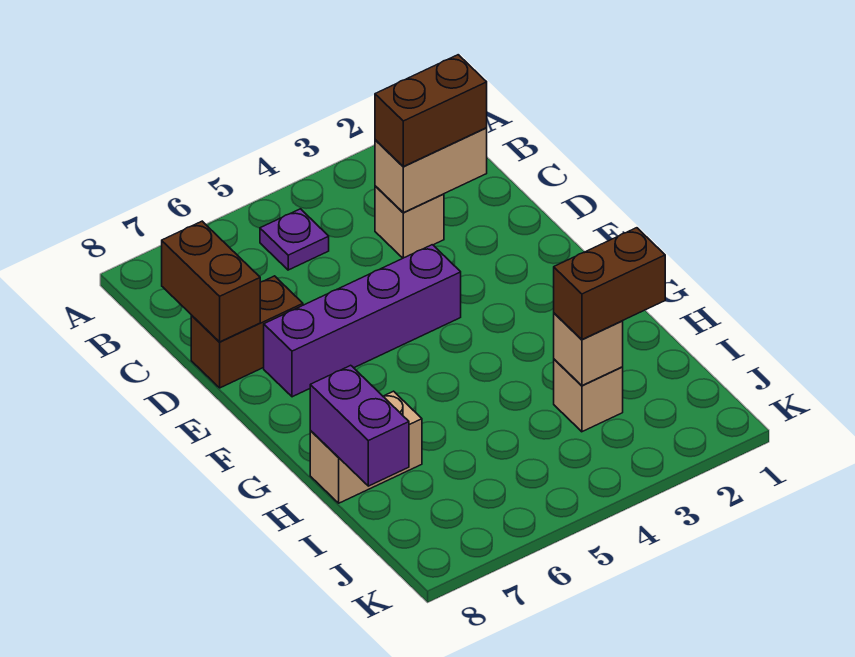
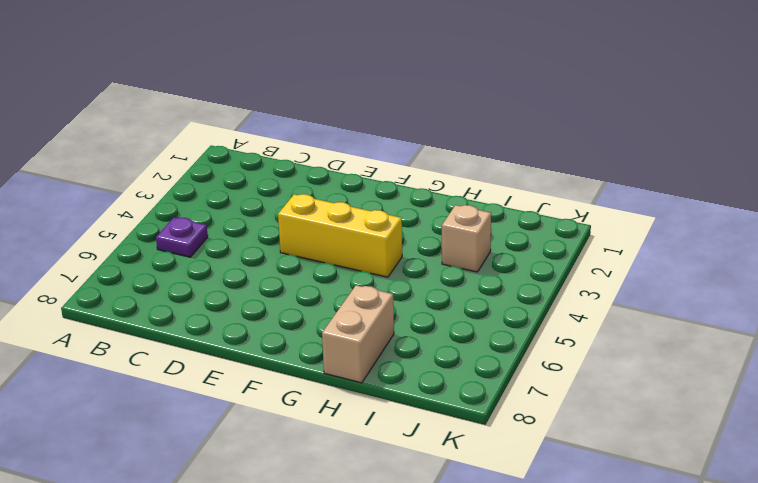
yellow 1x3 brick [278,194,402,277] -> purple 1x4 brick [264,245,461,397]
none -> tan 1x1 brick [375,186,444,258]
none -> brown 1x2 brick [191,276,303,388]
none -> tan 1x2 brick [375,128,487,213]

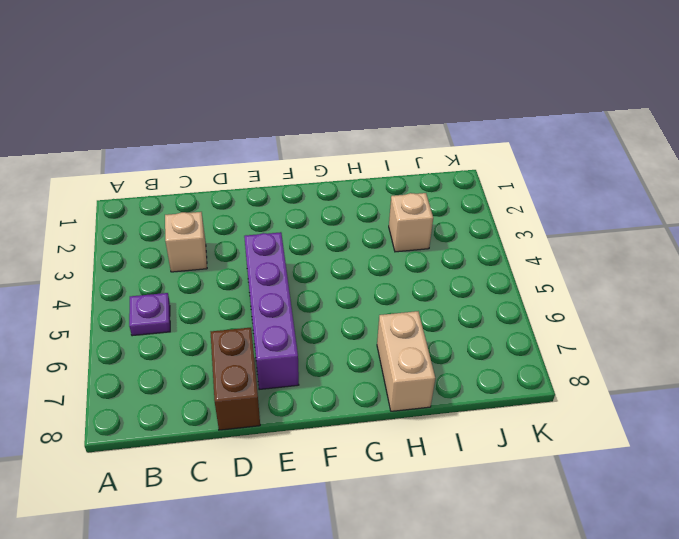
none -> tan 1x2 brick [375,128,487,213]
none -> brown 1x2 brick [162,221,260,342]
none -> purple 1x2 brick [310,365,409,486]

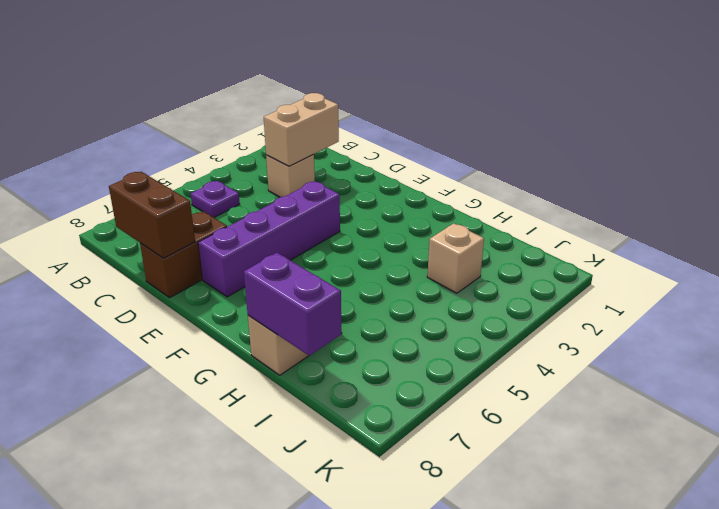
none -> tan 1x1 brick [554,313,623,386]
none -> brown 1x2 brick [375,55,487,167]
none -> brown 1x2 brick [554,228,665,339]

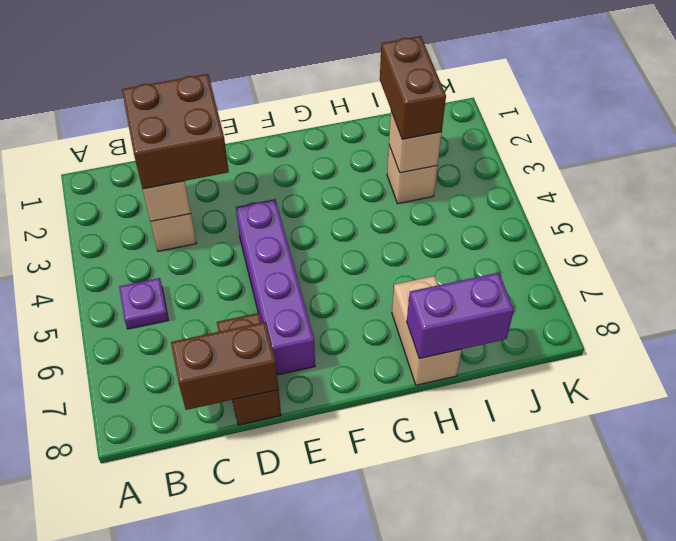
brown 2x2 brick [122,74,229,189] -> brown 1x2 brick [375,55,487,167]

